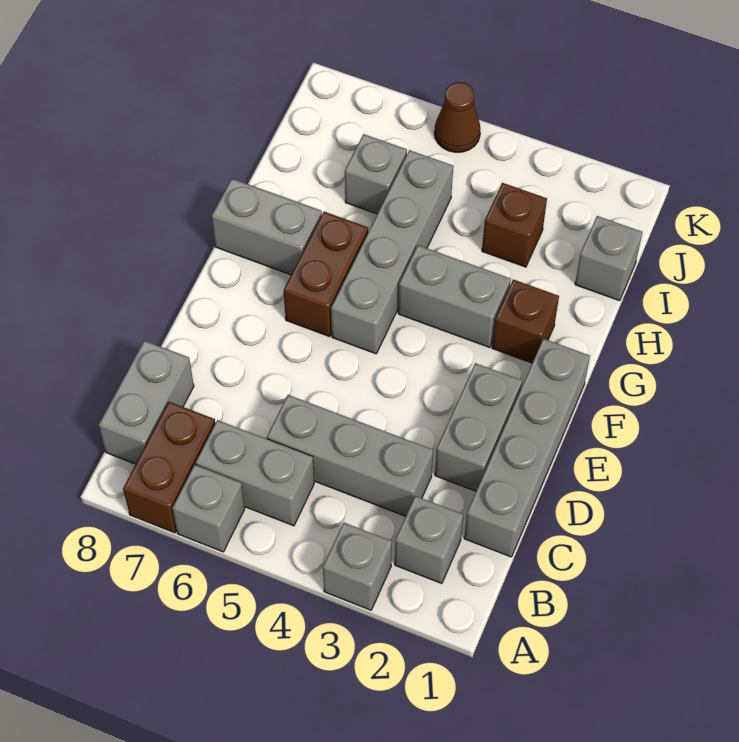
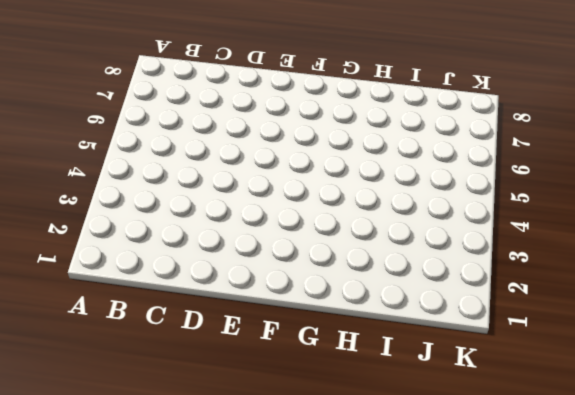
none -> grey 1x1 brick [323,523,392,610]
none -> grey 1x1 brick [172,465,245,552]
none -> brown 1x2 brick [123,402,215,533]

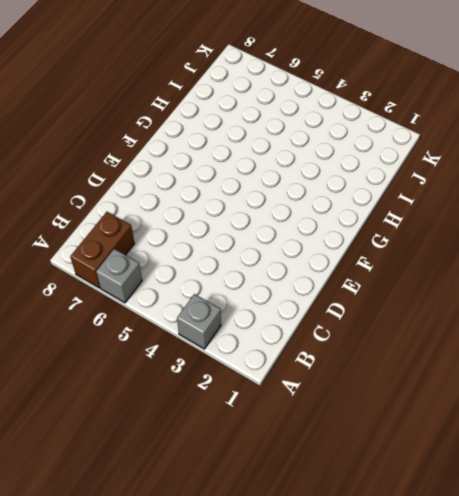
none -> grey 1x1 brick [395,496,463,584]
none -> grey 1x2 brick [196,420,314,526]
none -> grey 1x2 brick [99,341,194,464]

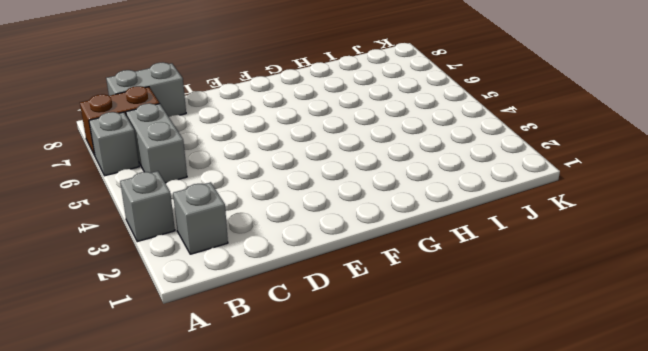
none -> grey 1x4 brick [464,339,590,557]
none -> grey 1x3 brick [267,395,433,516]
none -> grey 1x2 brick [435,363,522,491]

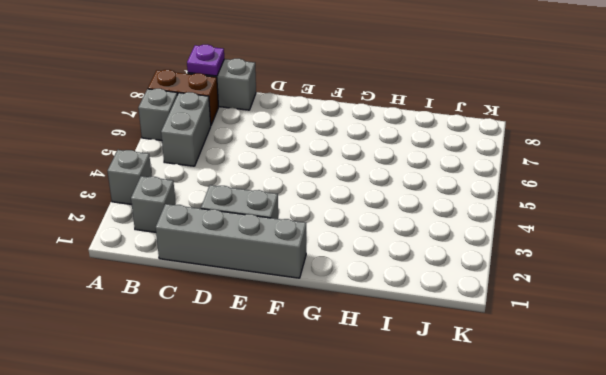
purple 1x1 plate [187,45,224,76] -> none
none -> grey 1x3 brick [267,395,433,516]
none -> grey 1x4 brick [331,150,453,354]
none -> brown 1x2 brick [284,212,368,337]

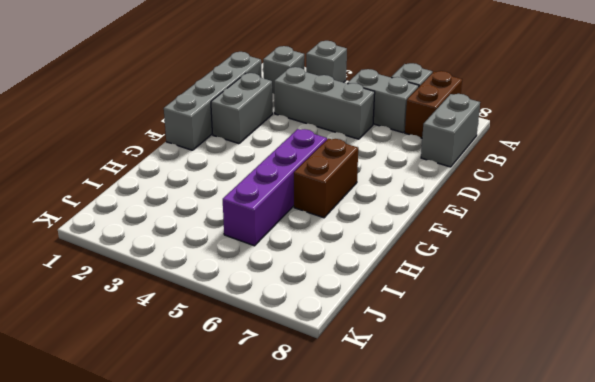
purple 1x4 brick [223,129,327,246] -> grey 1x4 brick [331,150,453,354]
none -> brown 1x1 brick [492,279,559,363]
none -> grey 1x2 brick [398,245,511,348]
none -> grey 1x2 brick [212,179,322,275]

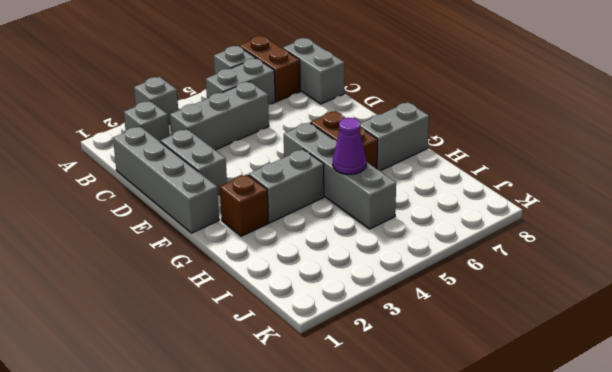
purple 1x1 cone [333,118,366,174] -> none
none -> grey 1x1 brick [575,216,642,301]
none -> brown 1x1 brick [482,183,547,267]
none -> grey 1x1 brick [345,134,407,214]

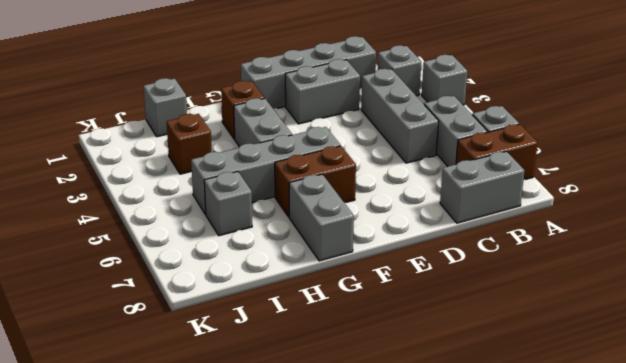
none -> brown 1x1 cone [434,82,481,152]

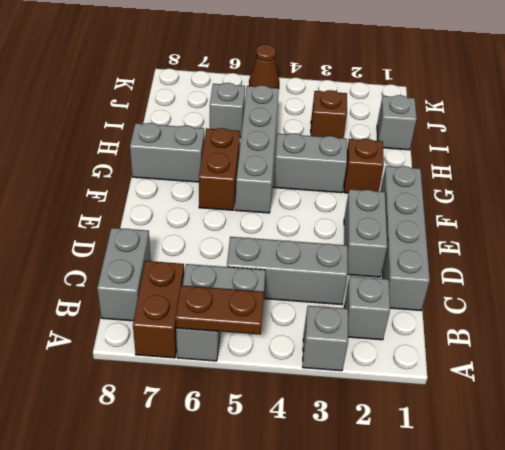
brown 1x2 plate [176,285,264,335] -> none

